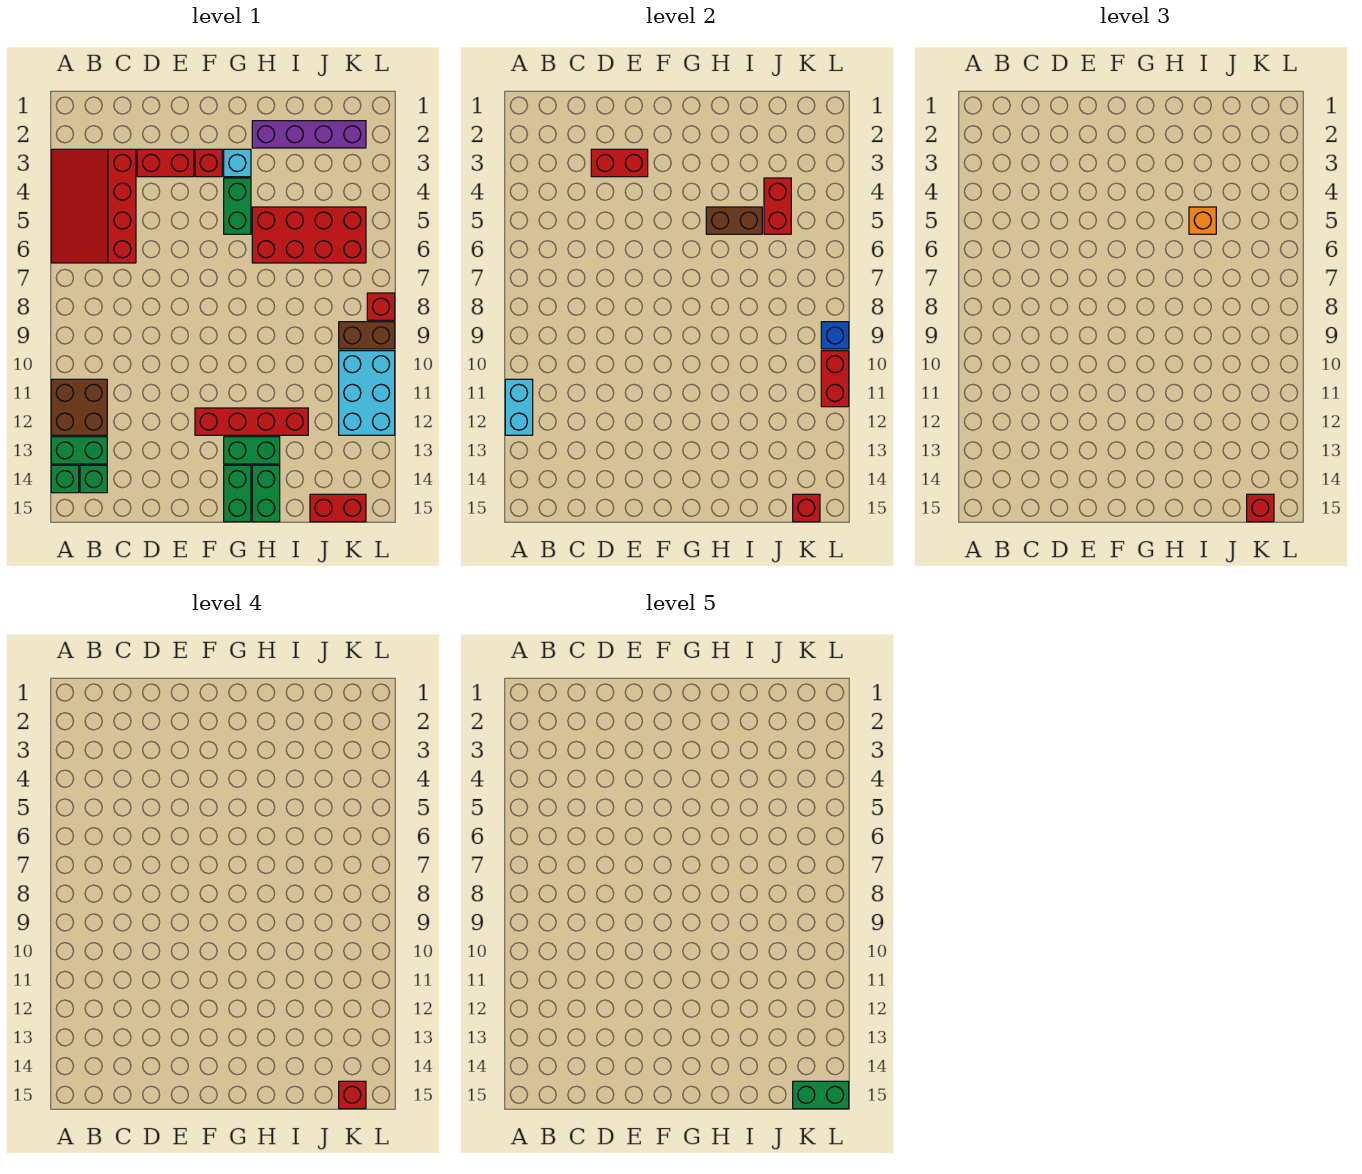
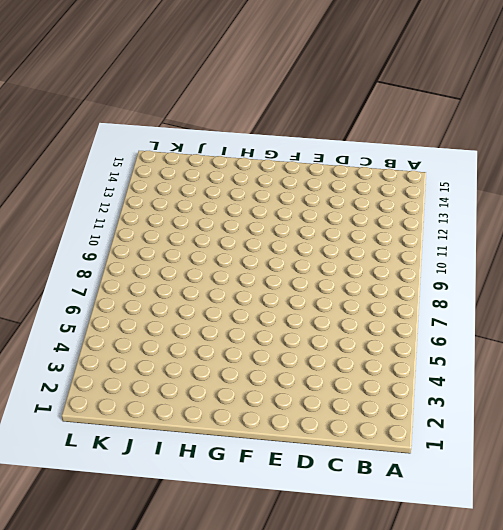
none -> red 3x4 slope [51,149,136,263]
none -> brown 2x2 brick [51,379,107,435]
none -> green 1x2 brick [51,437,107,464]
none -> green 1x1 brick [51,465,79,493]

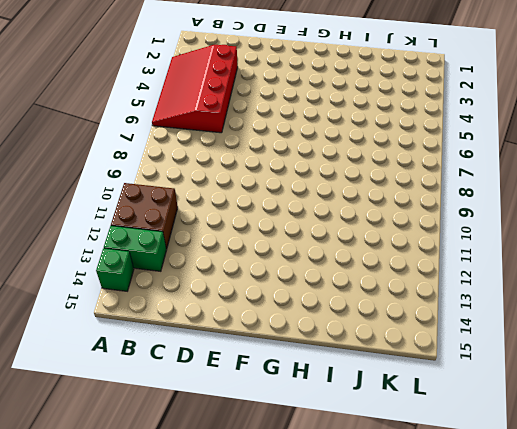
none -> green 1x1 brick [80,465,107,493]
none -> red 1x2 brick [137,149,194,177]
none -> red 1x1 brick [195,149,222,177]
none -> red 1x4 brick [195,408,308,435]

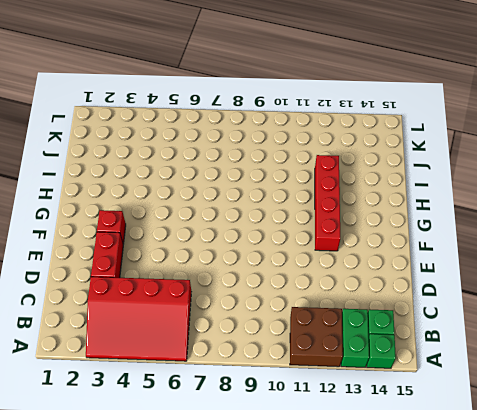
none -> cyan 1x1 brick [224,149,251,177]
none -> green 1x2 brick [224,178,251,234]
none -> green 1x2 brick [224,437,280,464]
none -> green 1x2 brick [224,465,251,522]

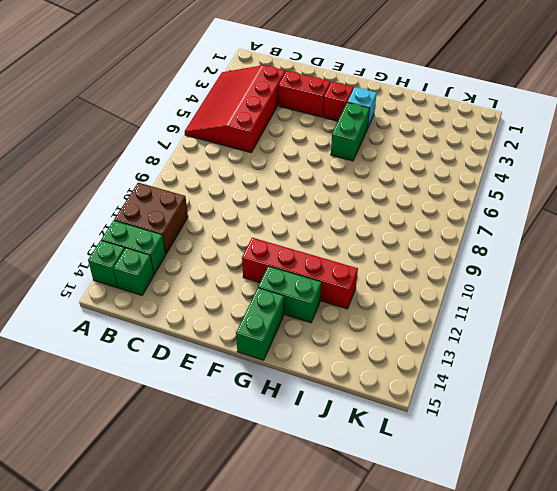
none -> purple 1x4 brick [252,121,366,148]
none -> red 2x4 brick [252,207,366,263]
none -> green 1x2 brick [252,465,280,522]
none -> red 1x2 brick [310,494,366,522]

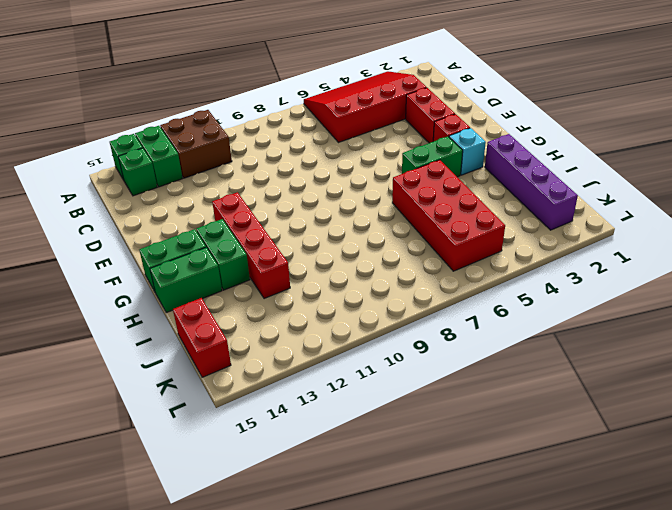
none -> brown 1x2 brick [339,322,395,349]
none -> cyan 2x3 brick [339,351,395,435]
none -> red 1x1 brick [367,293,395,320]
none -> cyan 1x2 brick [505,379,533,435]

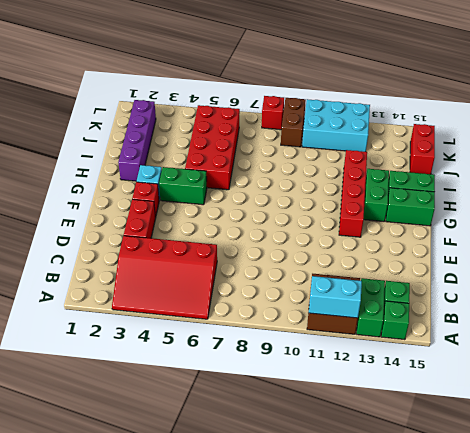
none -> red 1x2 brick [591,149,648,177]
none -> brown 1x2 brick [706,207,762,234]
none -> red 1x2 brick [764,178,791,234]
none -> red 1x1 brick [793,494,820,522]

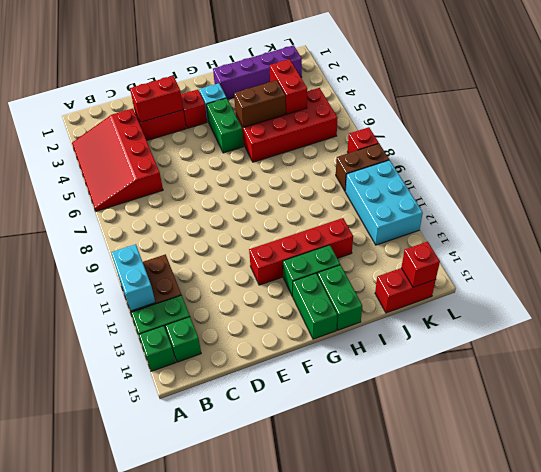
none -> blue 1x1 brick [821,322,849,349]
none -> red 1x2 brick [821,351,849,407]
none -> orange 1x1 brick [1189,207,1216,234]
none -> red 1x1 brick [1247,494,1274,522]

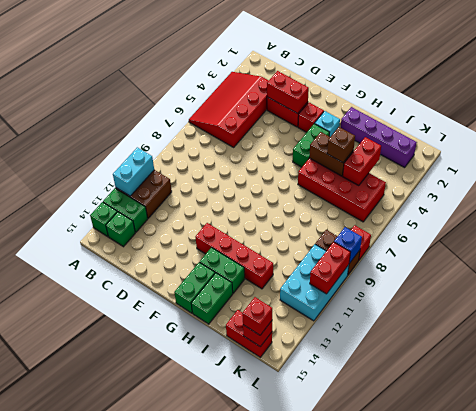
brown 1x1 brick [327,127,355,163] -> orange 1x1 brick [1189,207,1216,234]
none -> red 1x1 brick [339,1081,366,1109]
none -> green 1x2 brick [793,1081,849,1109]

